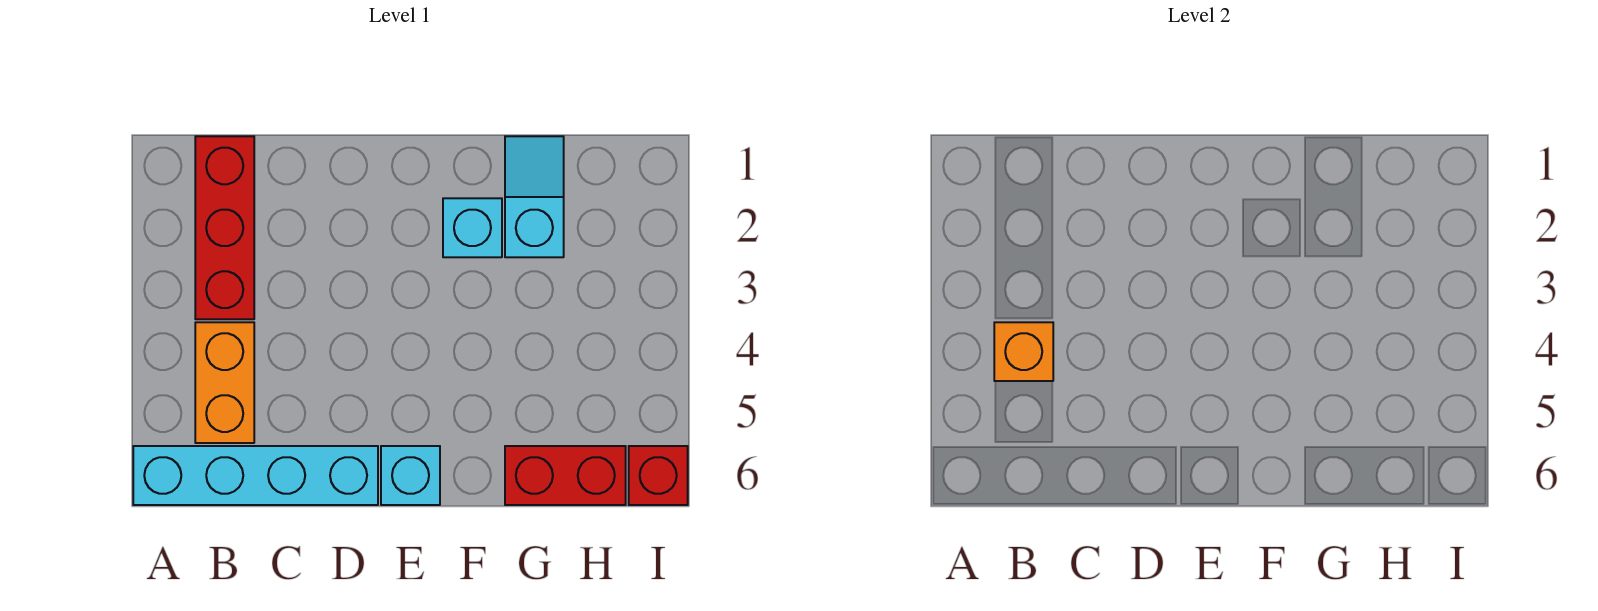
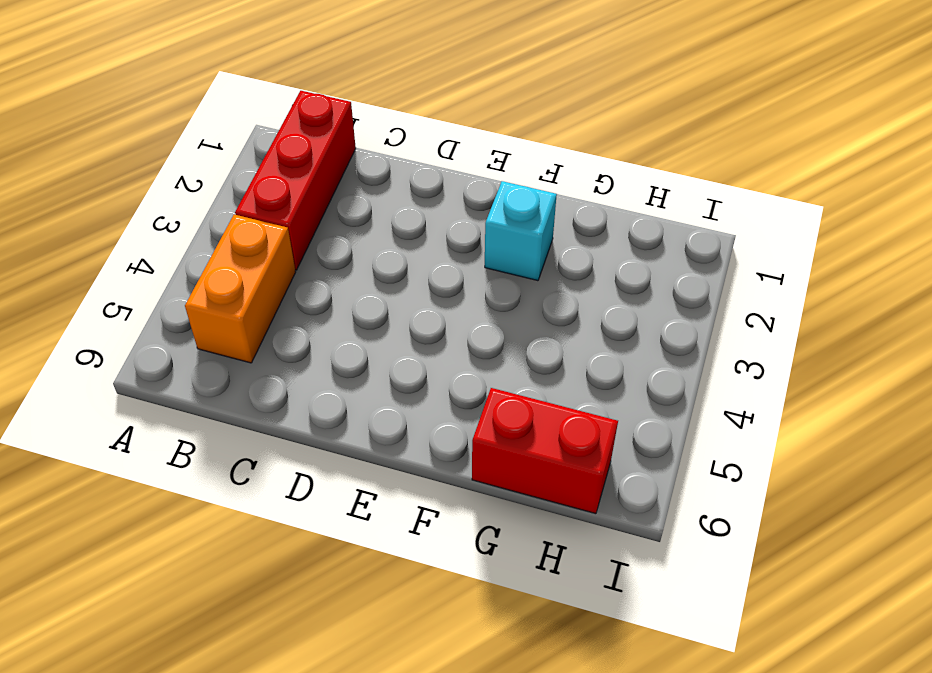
none -> cyan 1x4 brick [133,446,378,505]
none -> cyan 1x1 brick [381,446,440,505]

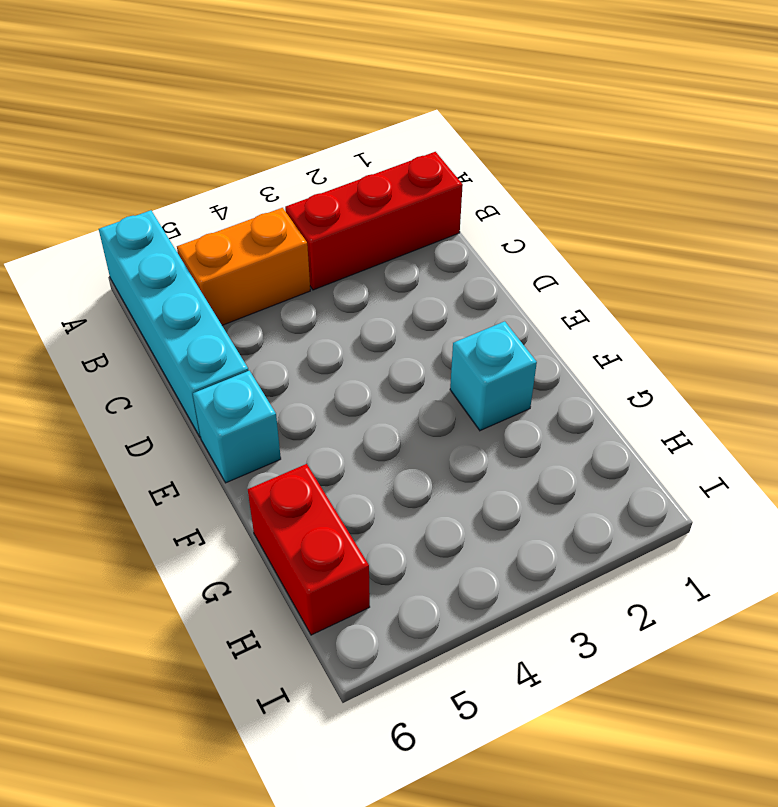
none -> cyan 1x2 slope [505,136,564,257]
none -> red 1x1 brick [629,446,688,505]

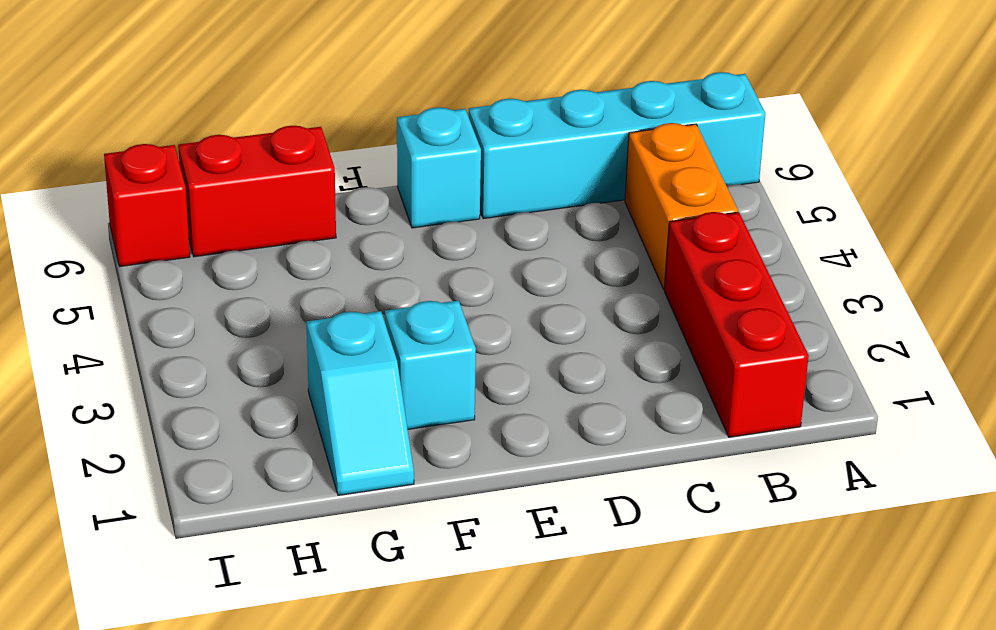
none -> orange 1x1 brick [994,322,1053,381]

